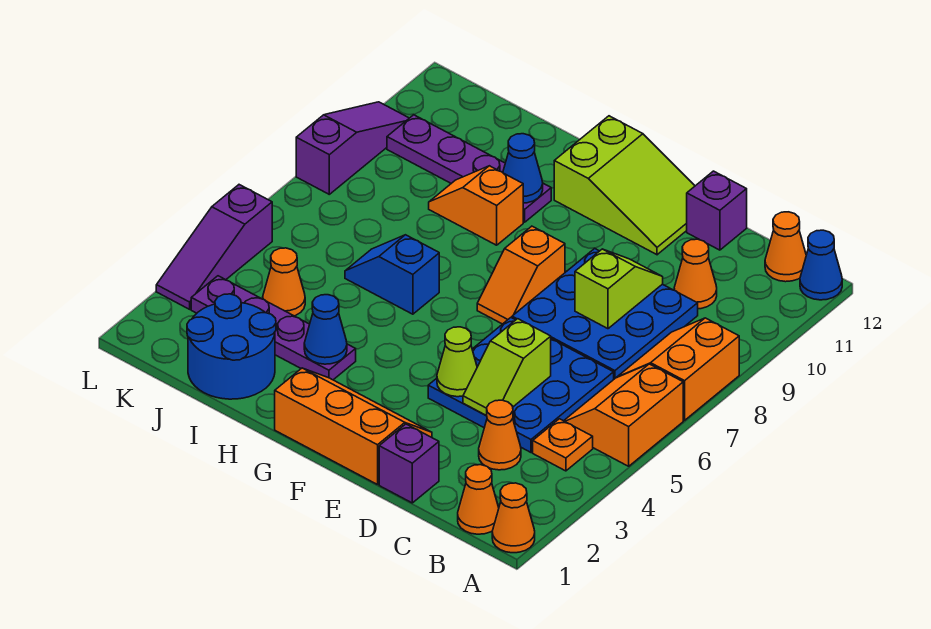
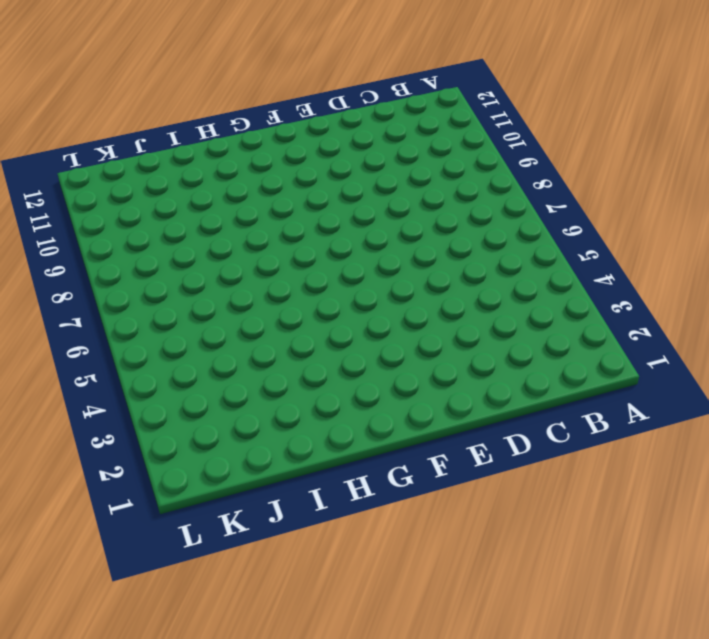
none -> orange 1x1 cone [492,483,535,553]
none -> orange 2x2 slope [564,364,683,466]
none -> orange 2x2 slope [618,318,739,420]

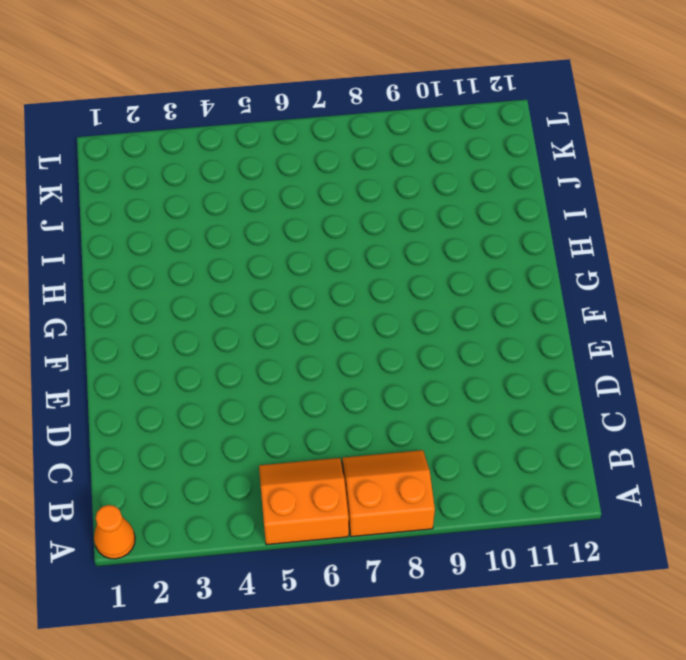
none -> blue 1x1 cone [800,230,842,300]
none -> orange 1x1 cone [458,465,499,534]
none -> orange 1x1 plate [533,419,593,471]

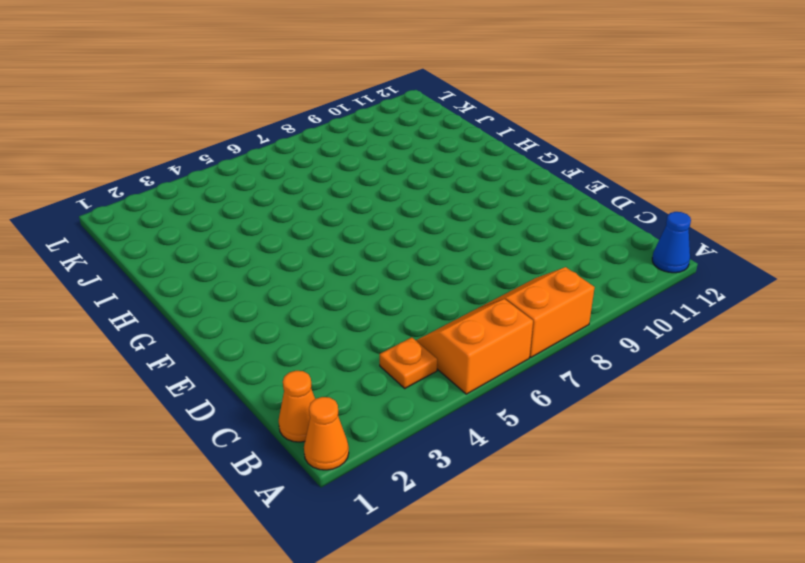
none -> orange 1x1 cone [765,212,806,282]
none -> orange 1x1 cone [479,400,521,470]
none -> blue 3x3 plate [428,318,614,452]

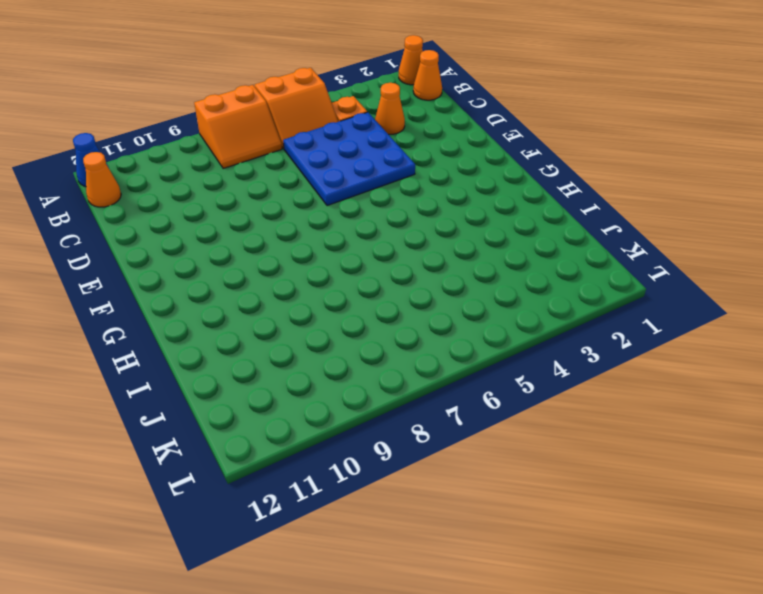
none -> blue 3x3 plate [512,249,698,379]
none -> orange 1x1 cone [674,239,717,309]
none -> purple 1x1 brick [379,424,439,503]

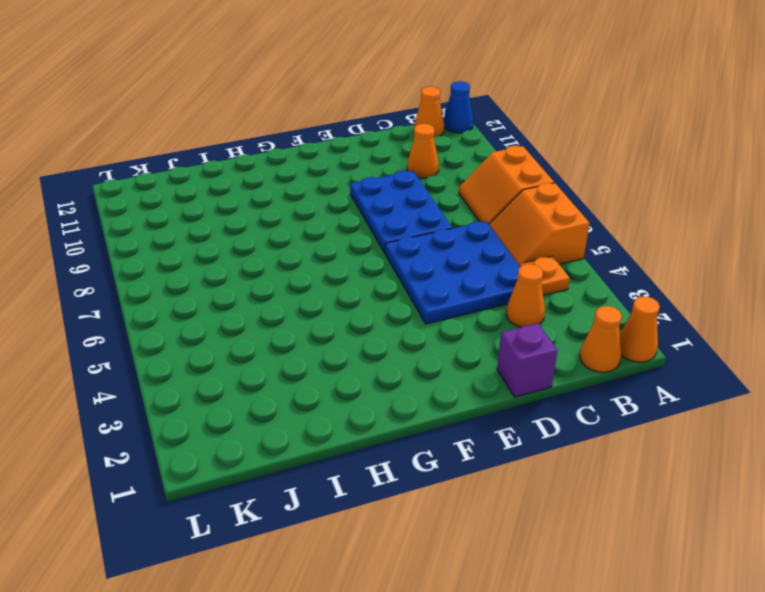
blue 2x3 plate [350,171,452,253] -> blue 3x3 plate [512,249,698,379]
none -> purple 1x1 brick [687,171,747,250]
none -> orange 2x3 slope [275,368,432,485]
none -> lime 2x3 slope [554,116,695,255]

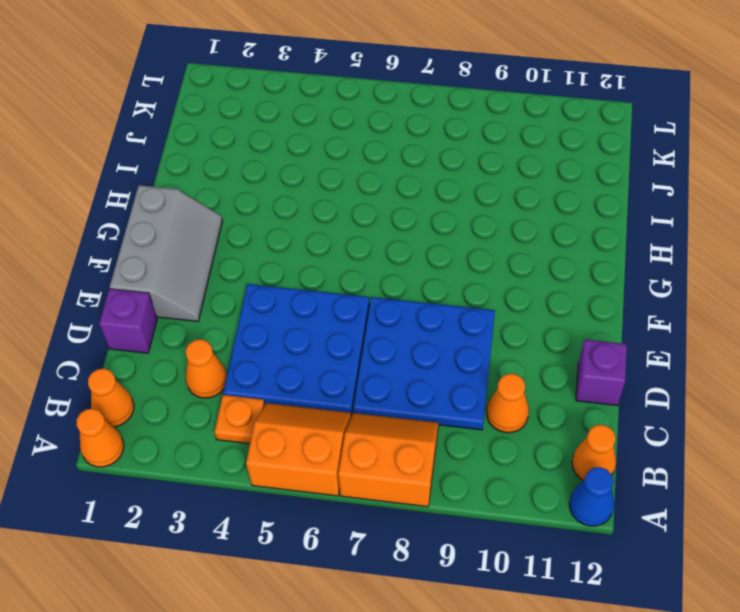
grey 2x3 slope [110,185,223,321] -> orange 2x3 slope [275,368,432,485]
none -> lime 2x3 slope [554,116,695,255]
none -> orange 1x2 slope [477,226,565,324]
none -> purple 1x4 plate [191,276,356,380]

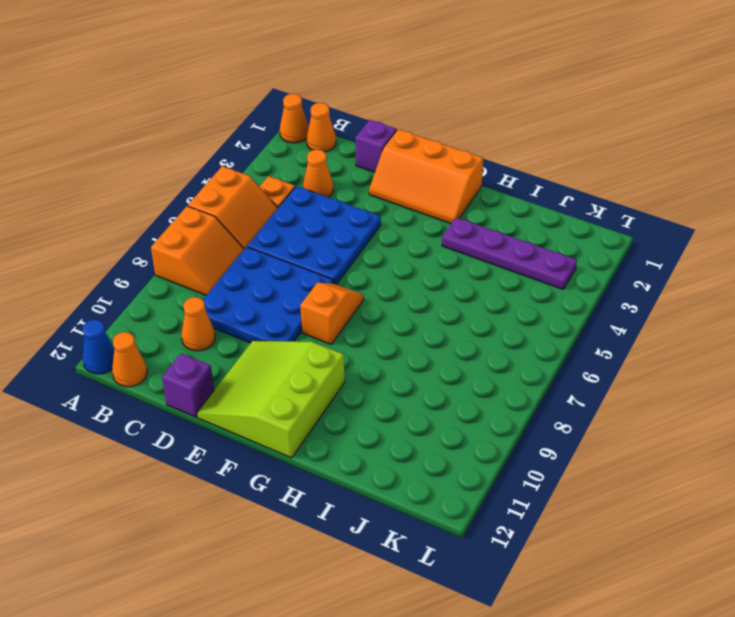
lime 3x3 slope [197,340,345,458] -> lime 2x3 slope [554,116,695,255]
none -> blue 1x2 slope [345,235,439,314]
none -> orange 1x2 slope [429,166,523,245]
none -> purple 1x4 plate [387,115,551,222]

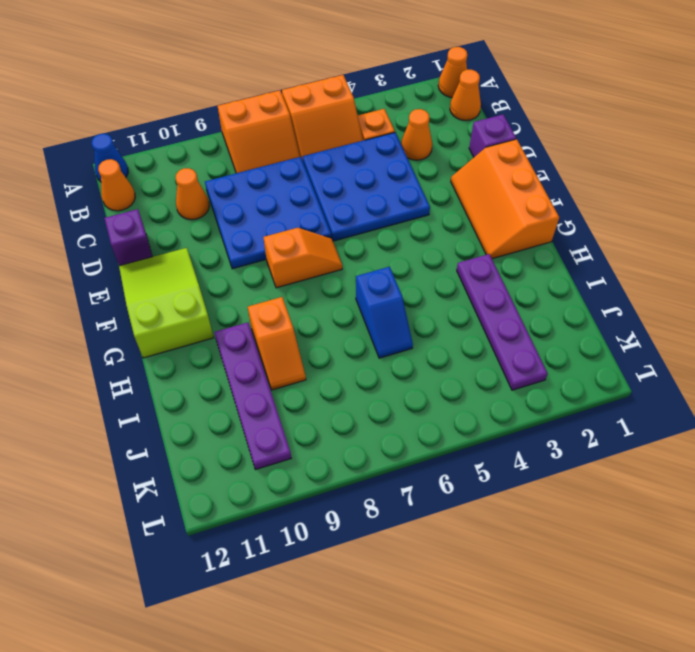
none -> blue 2x2 round brick [187,294,276,399]
none -> orange 1x1 cone [263,248,305,316]
none -> purple 1x3 slope [156,185,272,309]

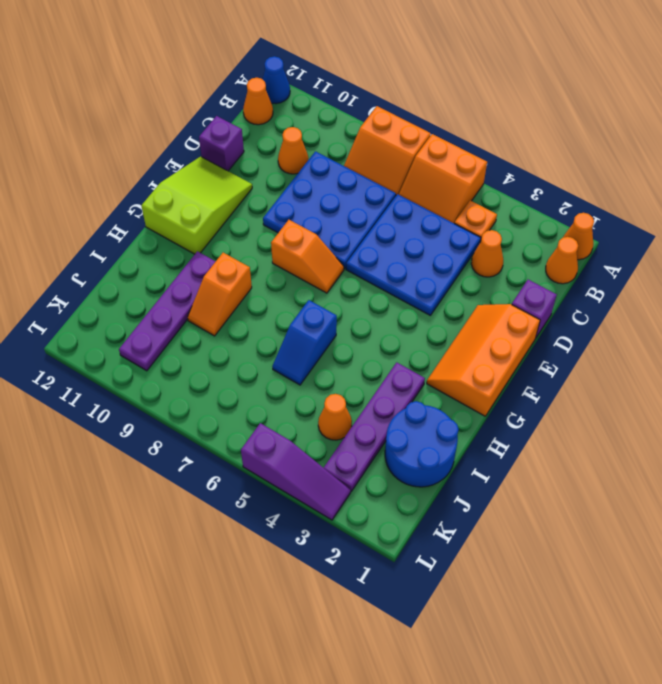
none -> purple 1x3 slope [296,102,409,194]
none -> lime 1x2 slope [463,319,551,416]
none -> lime 1x2 slope [575,249,663,329]

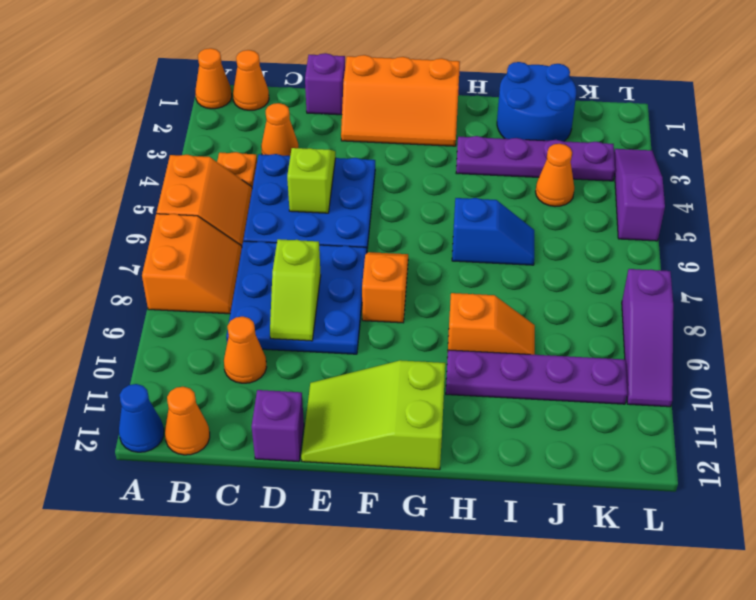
none -> lime 1x1 cone [437,327,477,397]
none -> blue 1x1 cone [304,295,347,364]
none -> blue 1x1 cone [503,134,543,203]

